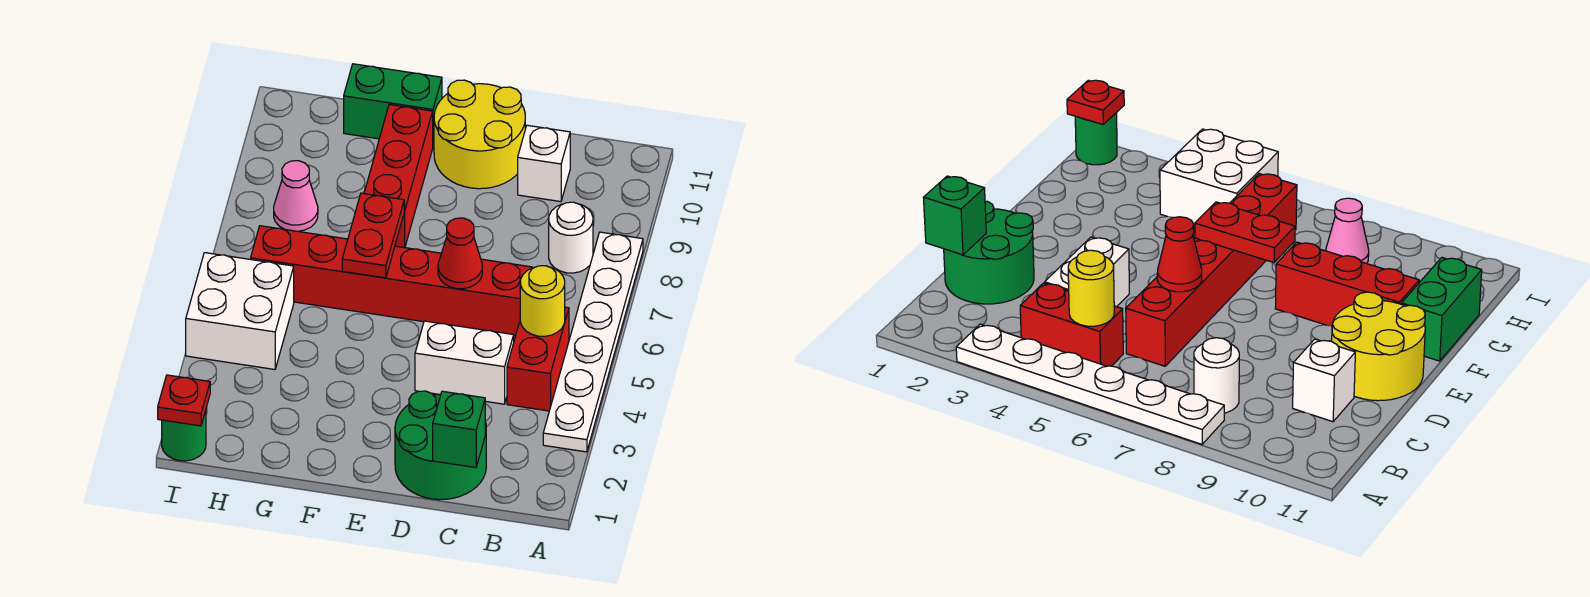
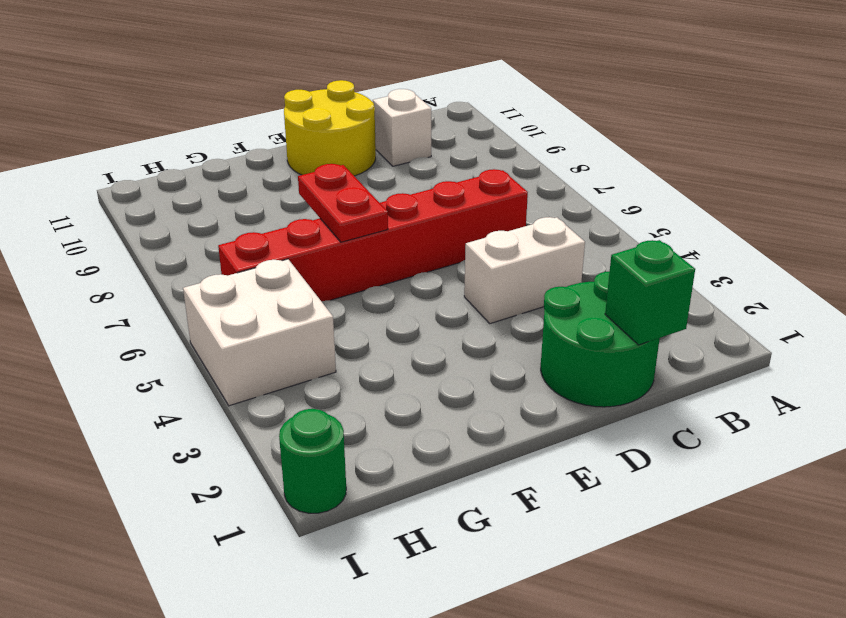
none -> white 1x6 plate [543,232,643,452]
none -> red 1x2 brick [507,307,569,411]
none -> white 1x1 round brick [549,202,593,273]

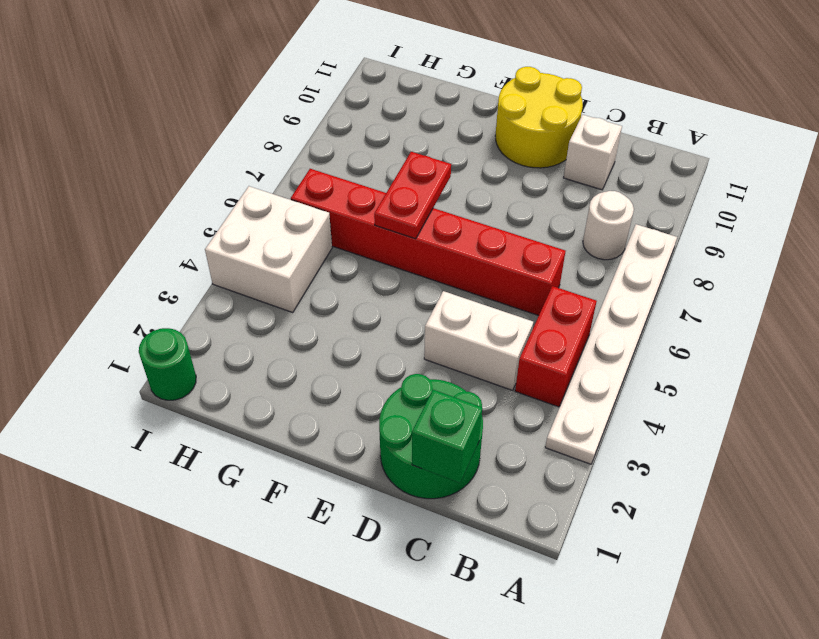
none -> red 1x3 brick [364,105,433,248]
none -> green 1x2 brick [344,64,442,146]
none -> pink 1x1 cone [274,161,318,231]

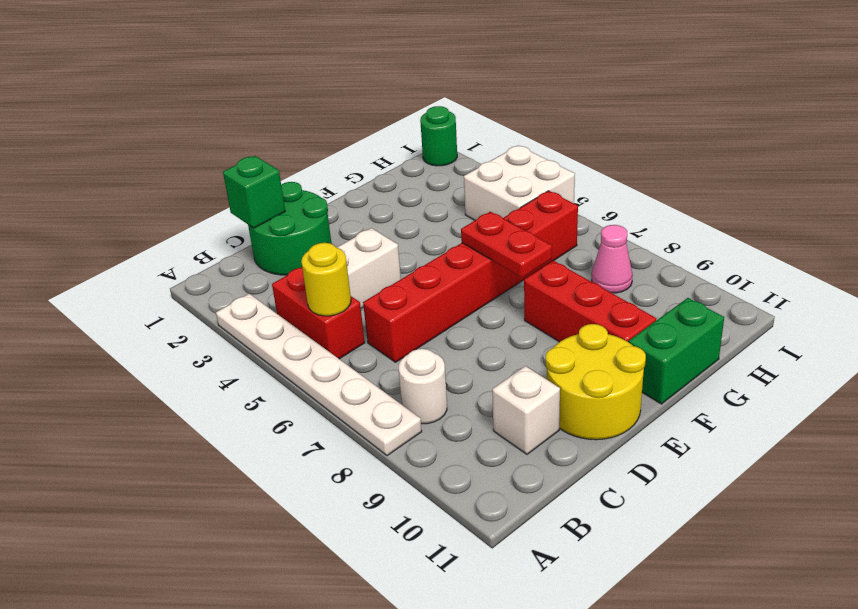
none -> red 1x1 cone [438,218,482,289]
none -> red 1x1 plate [158,375,210,426]

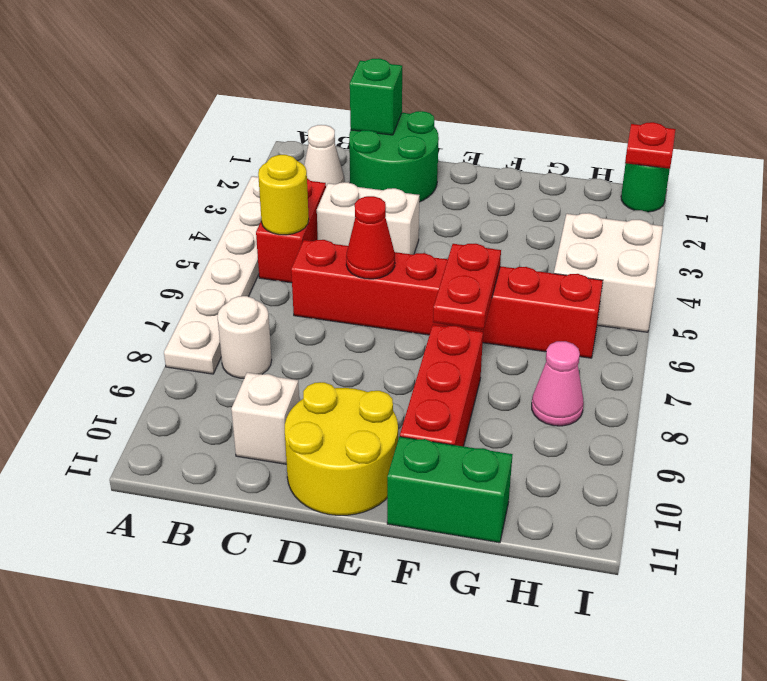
white 1x1 cone [304,125,344,187] -> none

